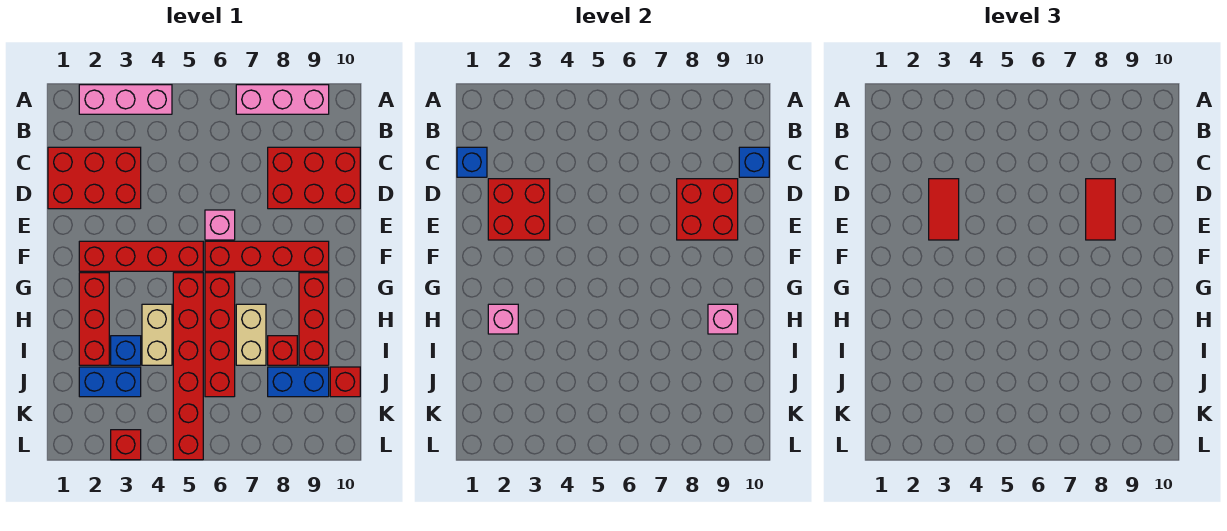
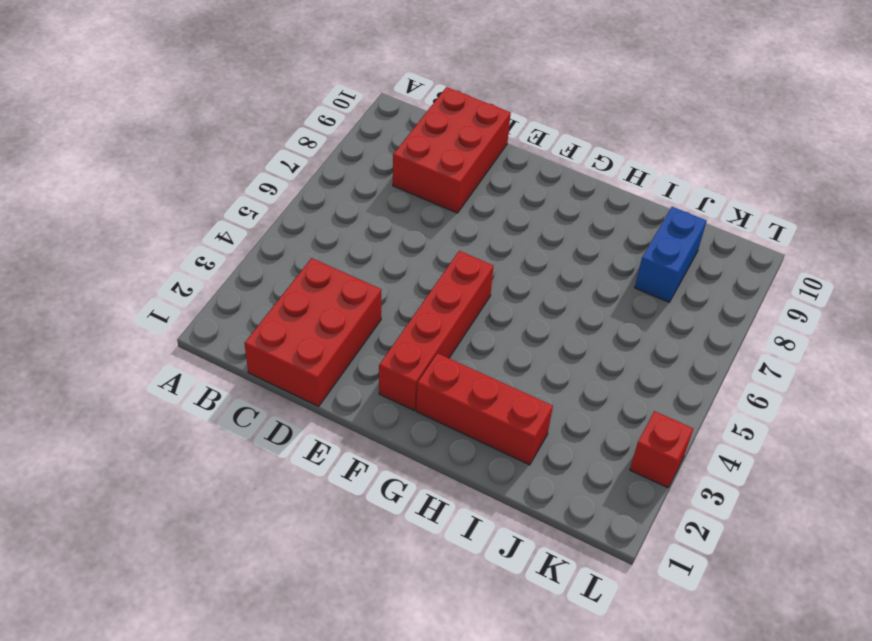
none -> pink 1x3 brick [79,85,172,114]
none -> pink 1x3 brick [236,85,329,114]
none -> pink 1x1 brick [205,210,235,240]

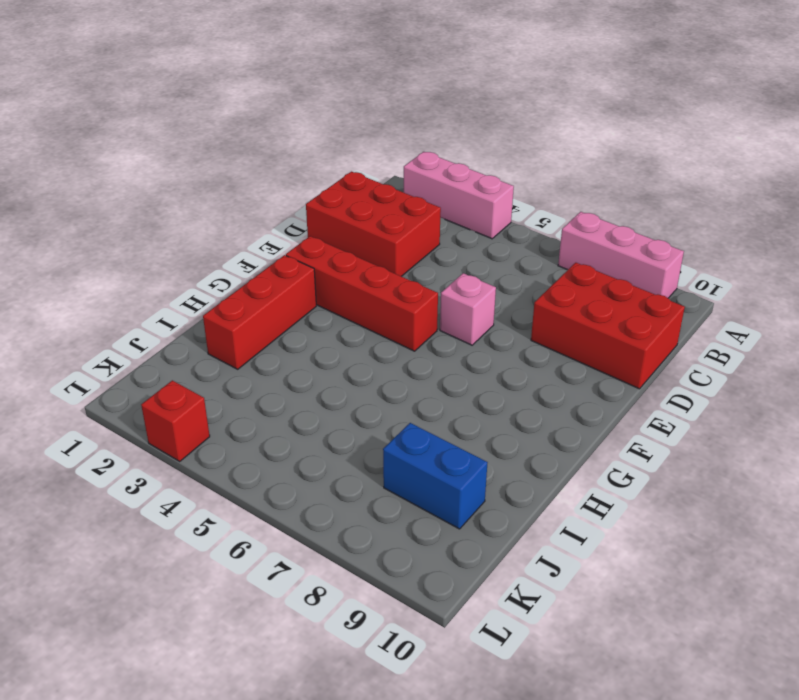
none -> red 1x4 brick [205,241,329,271]
none -> red 1x6 brick [173,273,203,460]
none -> red 1x4 brick [205,273,235,397]

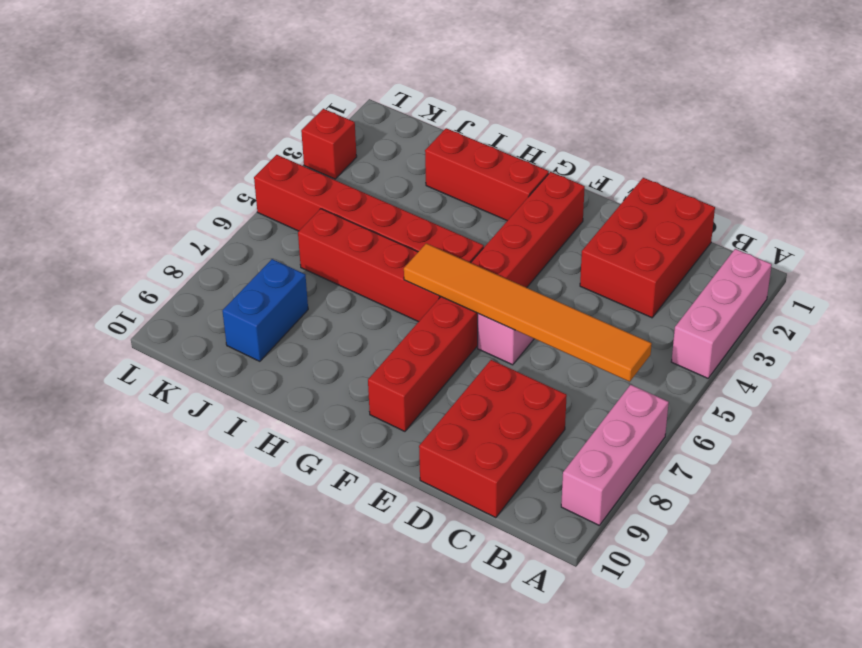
orange 1x6 tile [404,243,652,382] -> none
none -> red 1x3 brick [299,273,329,365]
none -> tan 1x2 brick [142,304,172,365]
none -> tan 1x2 brick [236,304,266,365]

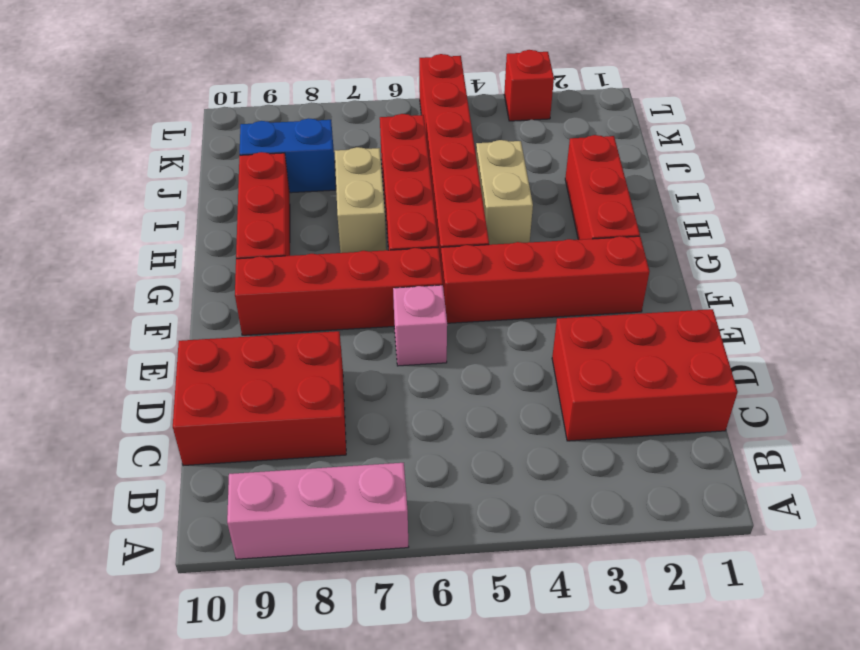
none -> pink 1x3 brick [79,85,172,114]
none -> blue 1x1 brick [111,336,141,365]
none -> red 1x1 brick [268,336,297,365]

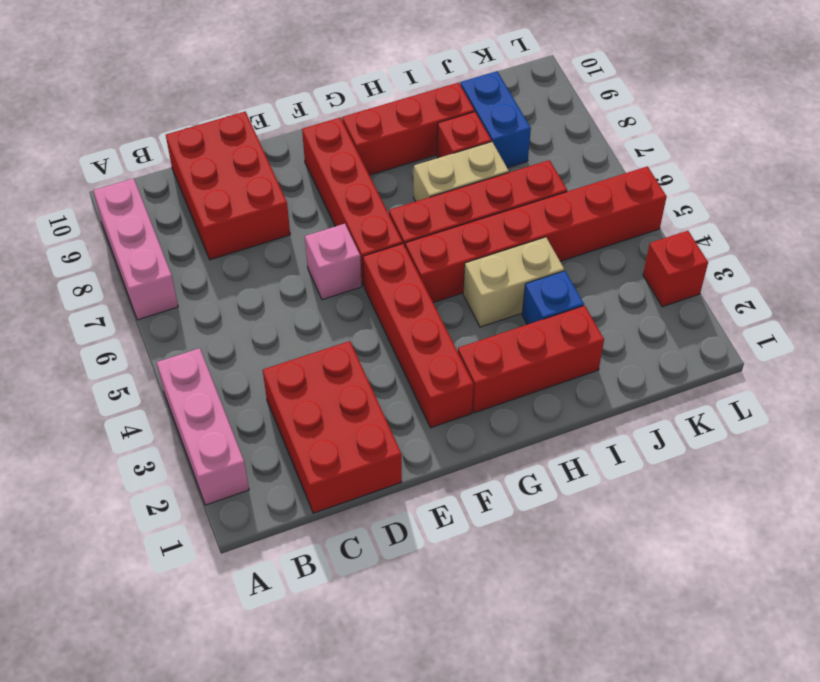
none -> blue 1x2 brick [79,367,141,397]
none -> red 1x1 brick [330,367,360,397]
none -> blue 1x1 brick [457,147,487,177]

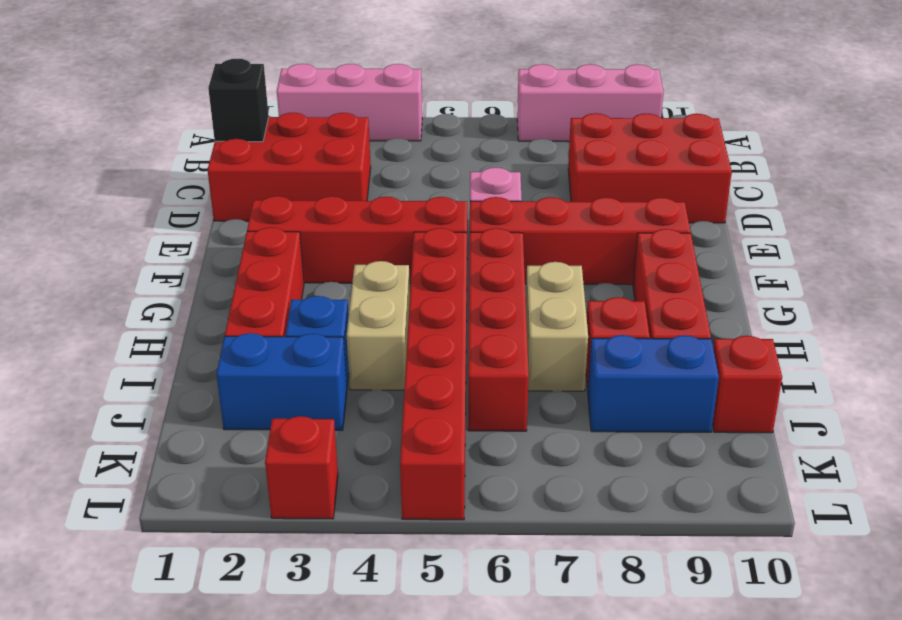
black 1x1 brick [208,59,269,142] -> blue 1x1 brick [457,147,487,177]
none -> blue 1x1 brick [739,147,769,177]
none -> red 2x2 brick [488,179,550,240]
none -> red 2x2 brick [677,179,738,240]

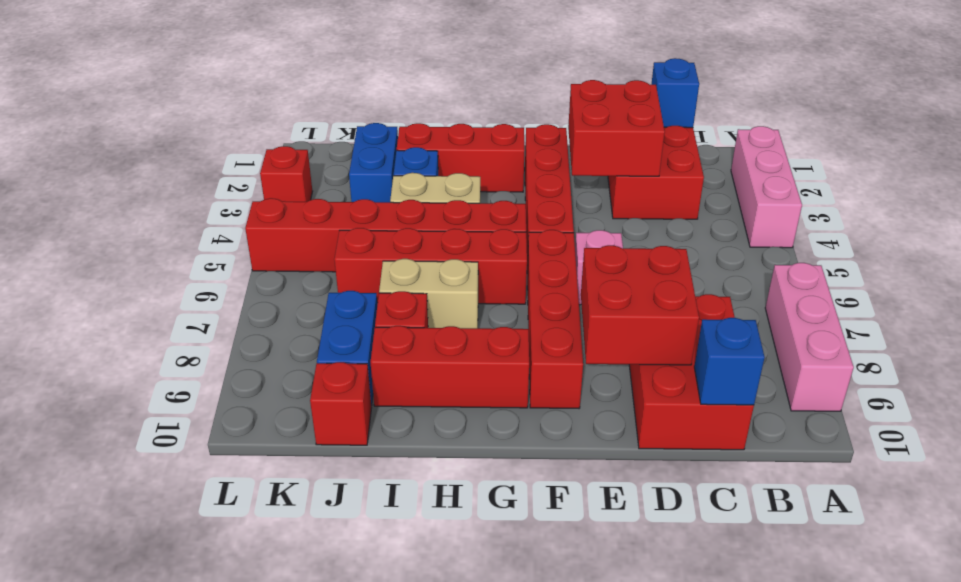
none -> pink 1x1 brick [488,304,518,334]
none -> pink 1x1 brick [708,304,738,334]
none -> red 1x2 tile [929,179,959,240]

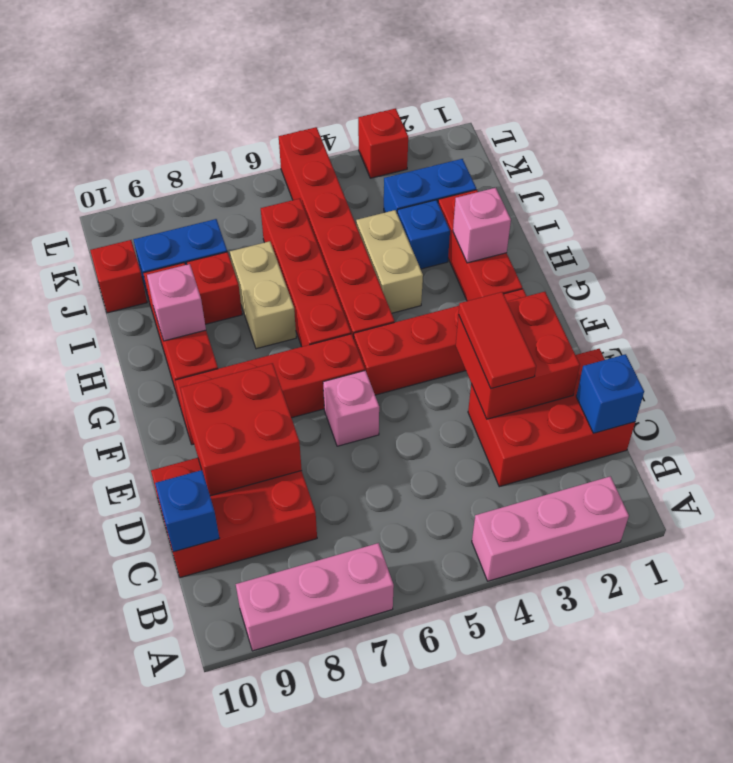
none -> red 1x2 tile [1086,179,1115,240]

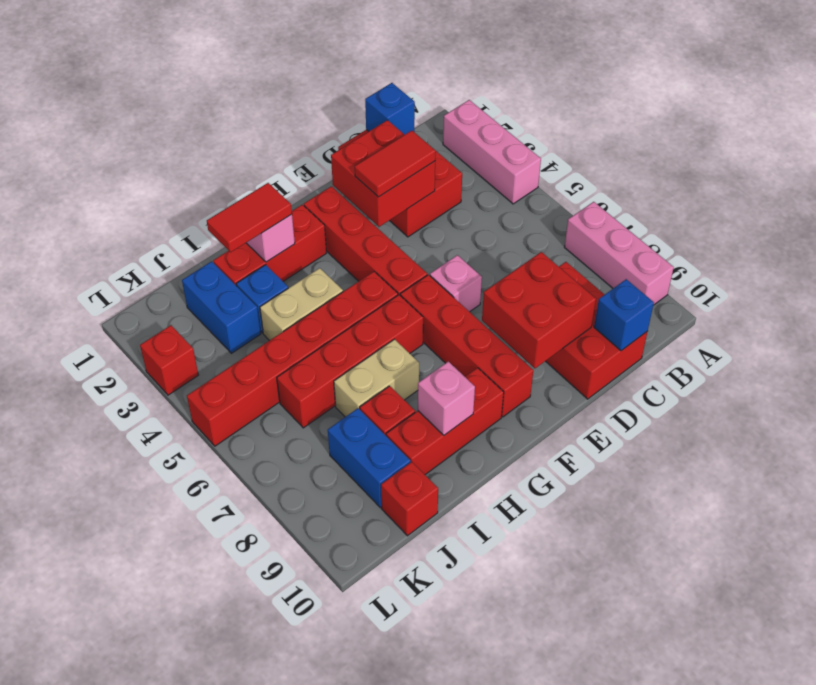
red 1x2 tile [207,183,292,252] -> red 1x2 tile moved to [1086,179,1115,240]

